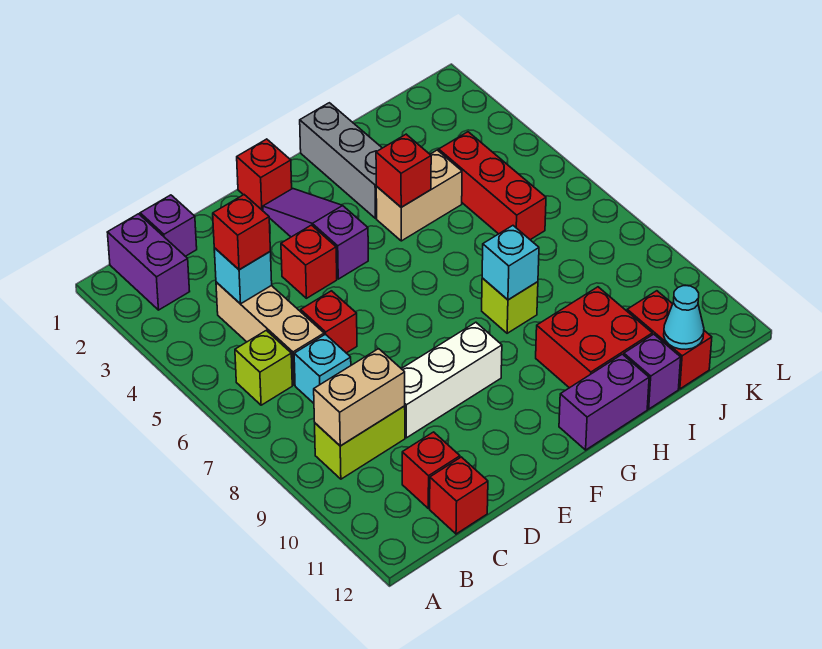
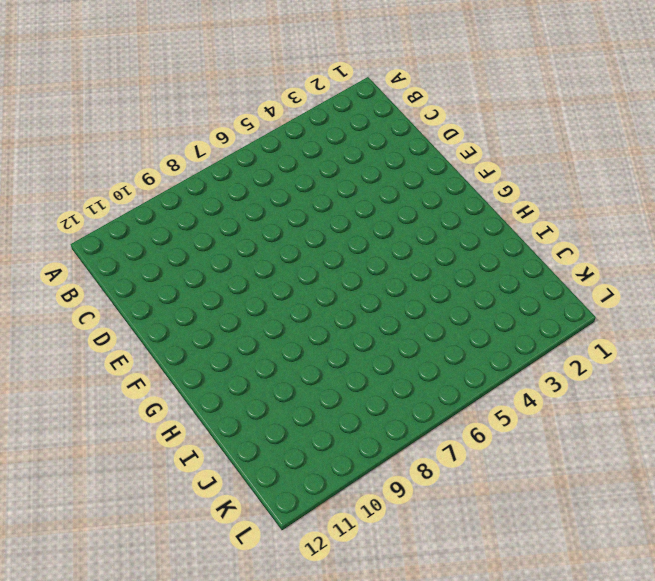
none -> purple 1x2 brick [107,214,190,310]
none -> lime 1x1 brick [235,330,292,405]
none -> lime 1x2 brick [315,406,405,479]

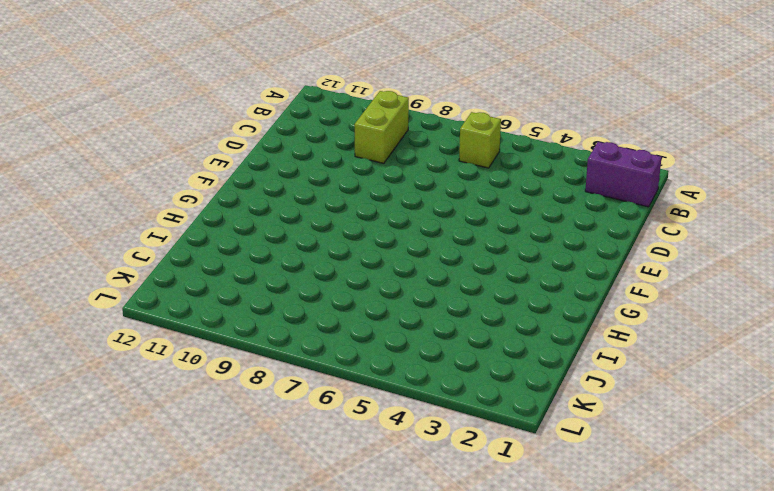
none -> purple 1x1 brick [140,195,197,256]
none -> tan 1x3 brick [216,282,324,385]
none -> cyan 1x1 brick [294,334,351,403]

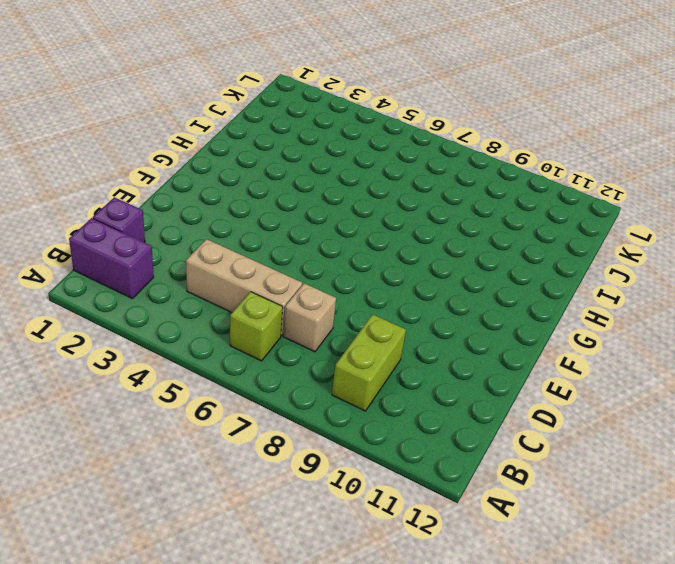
tan 1x1 brick [283,283,336,352] -> cyan 1x1 brick [294,334,351,403]
none -> red 1x1 brick [402,432,460,509]
none -> red 1x1 brick [430,457,488,534]
none -> red 1x1 brick [301,291,357,353]

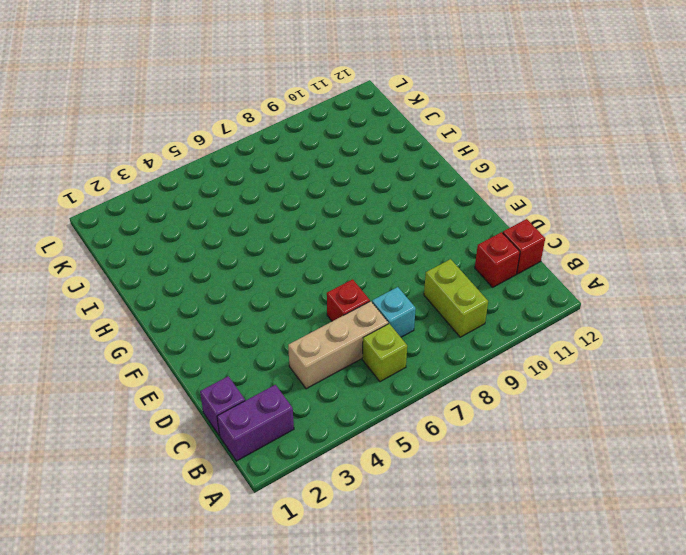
none -> white 1x3 brick [402,322,502,438]
none -> red 1x1 brick [281,225,337,298]
none -> red 1x1 brick [237,139,292,211]

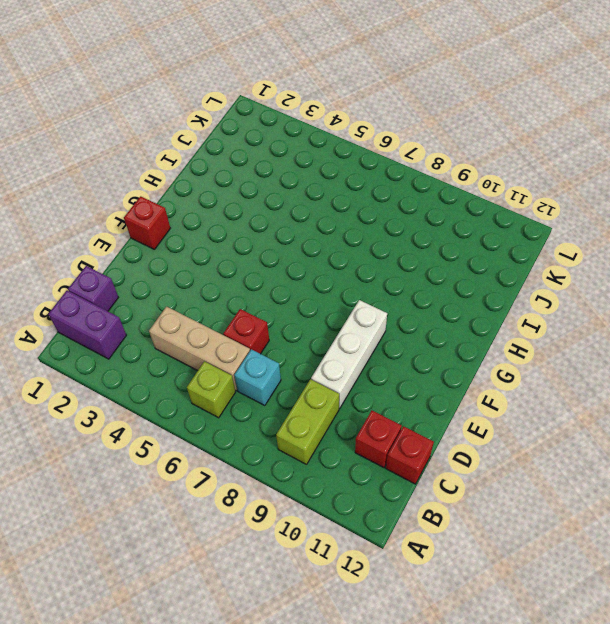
none -> red 1x1 brick [281,225,337,298]
none -> purple 1x3 slope [263,189,368,279]
none -> purple 1x2 brick [559,354,649,450]

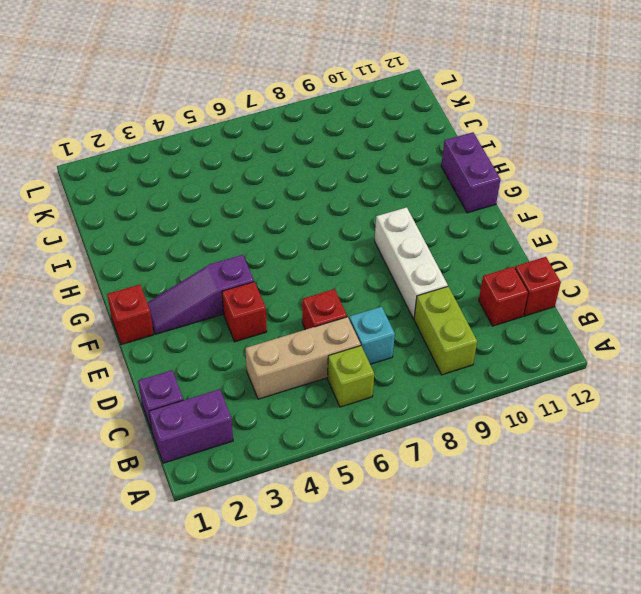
none -> grey 1x3 brick [300,103,382,218]
none -> tan 1x2 brick [376,150,462,241]
none -> lime 1x1 brick [482,278,538,333]

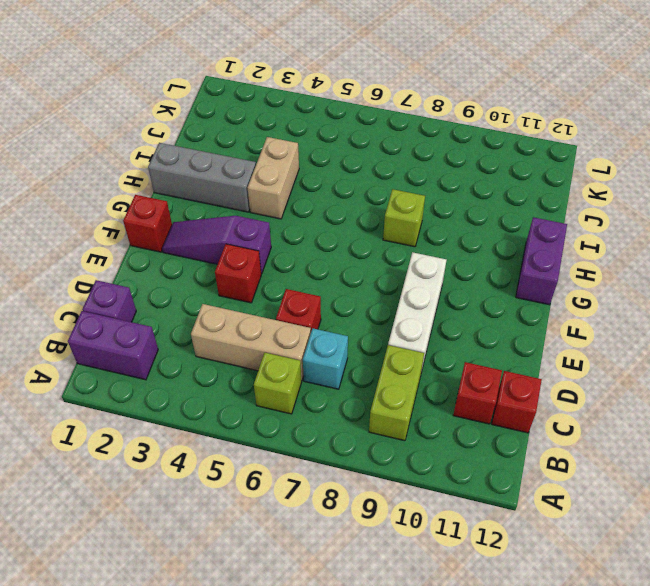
none -> red 2x2 brick [536,287,652,388]
none -> purple 1x1 brick [624,334,681,409]
none -> red 1x3 brick [439,132,546,240]

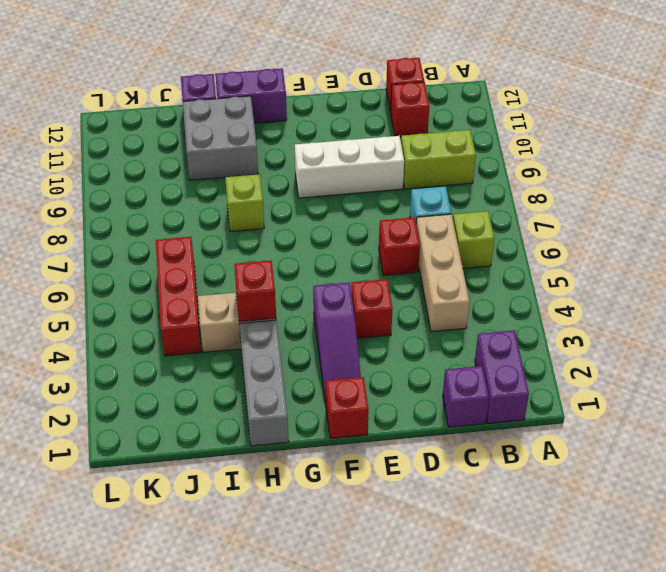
grey 2x2 brick [183,96,258,180] -> red 2x2 brick [536,287,652,388]
none -> red 1x2 brick [627,291,712,389]
none -> tan 1x2 brick [314,349,405,446]
none -> cyan 1x1 brick [214,248,272,304]

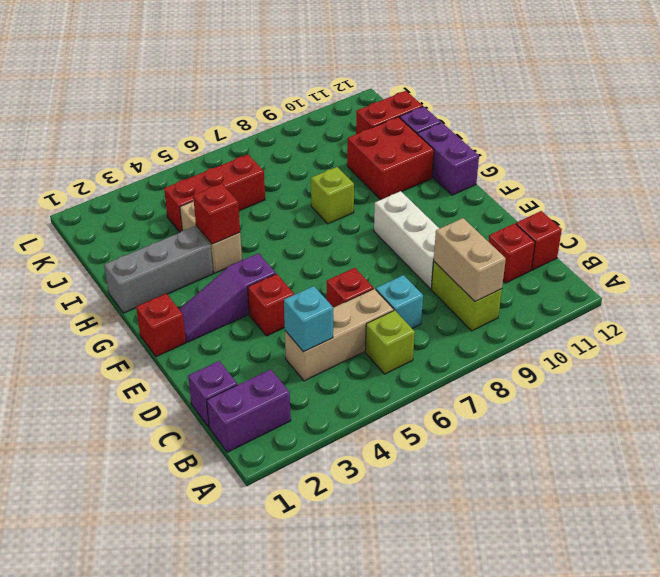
none -> cyan 1x1 brick [482,226,539,300]
none -> cyan 1x1 cone [664,286,704,349]
none -> red 1x1 brick [213,195,270,270]

